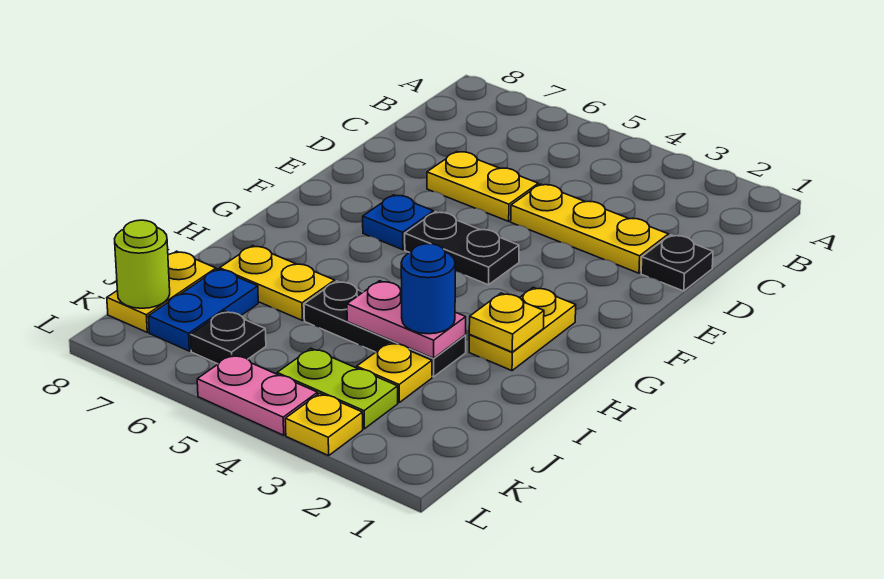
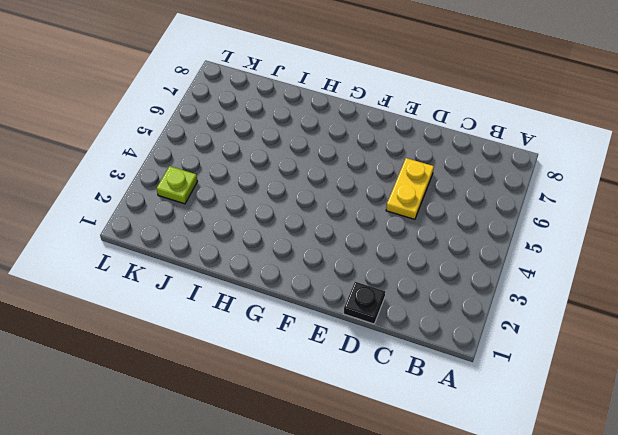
lime 1x1 plate [157,166,197,204] -> lime 1x2 plate [277,349,398,429]
none -> yellow 1x3 plate [511,184,668,273]
none -> black 1x2 plate [405,212,519,285]
none -> blue 1x1 plate [363,195,433,250]

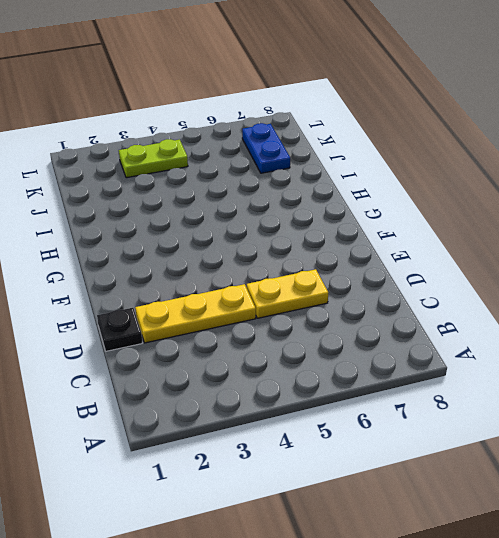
none -> black 1x2 plate [405,212,519,285]
none -> blue 1x1 plate [363,195,433,250]
none -> yellow 1x2 plate [469,287,576,371]

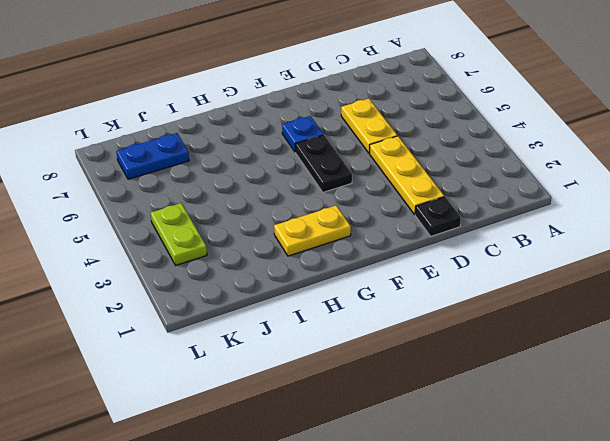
none -> black 1x3 plate [304,281,466,377]
none -> yellow 1x2 plate [220,246,335,320]
none -> yellow 1x1 plate [357,342,432,402]

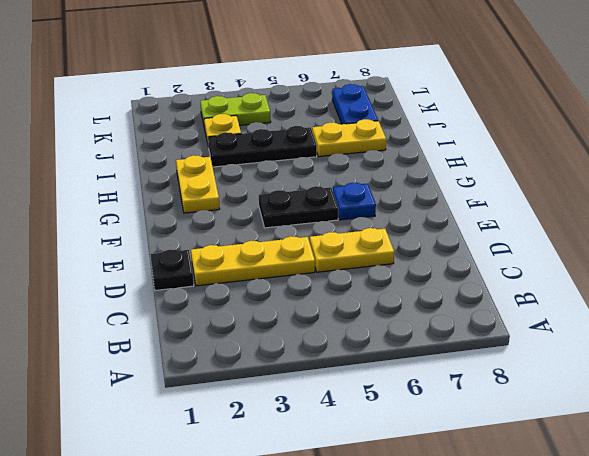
none -> yellow 1x2 plate [107,251,216,332]
none -> black 1x1 plate [191,311,266,364]
none -> yellow 1x1 plate [285,393,363,456]

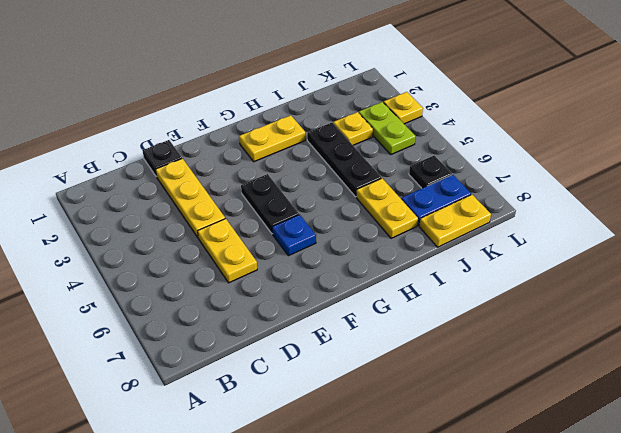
none -> pink 1x2 plate [197,355,318,435]
none -> yellow 1x1 plate [469,293,544,352]
none -> pink 1x2 plate [347,281,466,358]

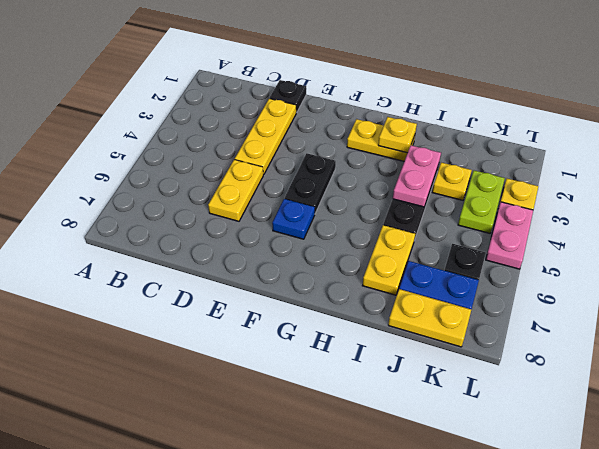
none -> lime 1x1 round brick [115,220,170,308]
none -> blue 1x1 round brick [401,244,455,334]

